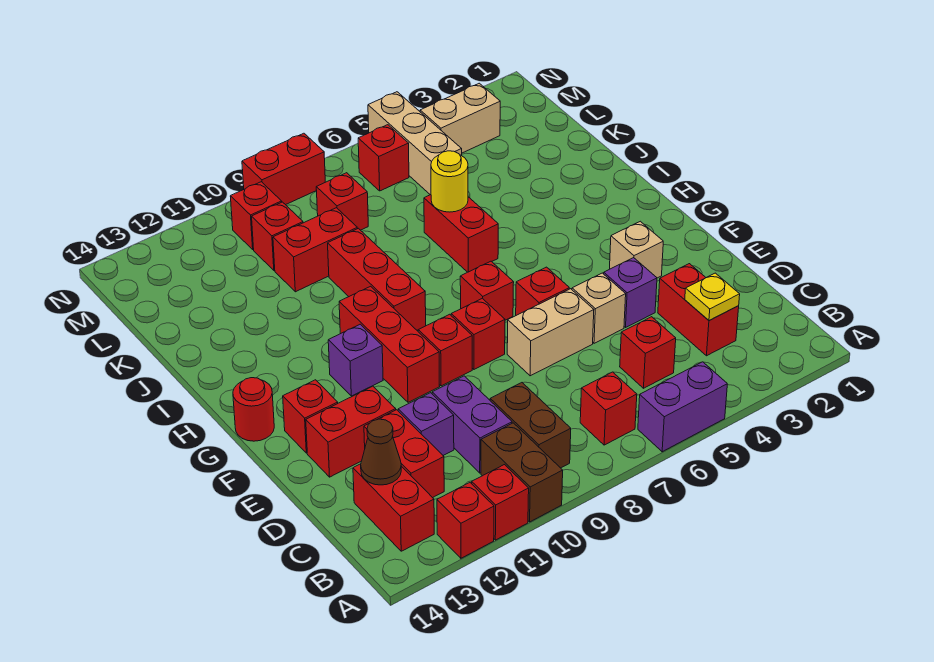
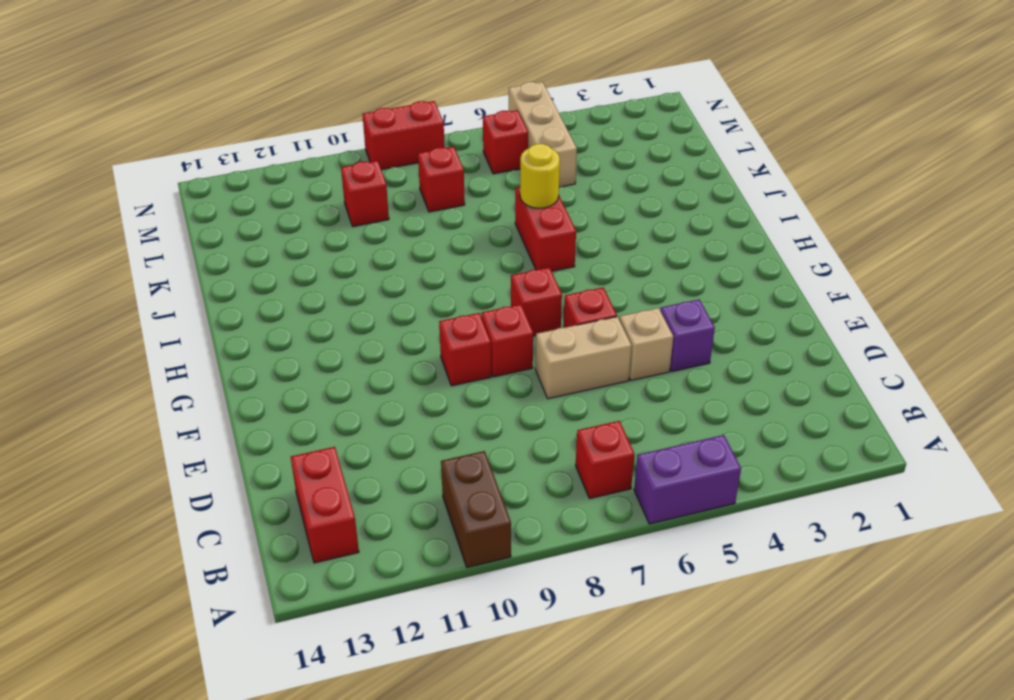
none -> red 1x1 brick [472,465,529,540]
none -> red 1x1 brick [437,483,494,558]
none -> brown 1x2 brick [490,383,571,468]
none -> red 1x2 brick [658,264,739,356]

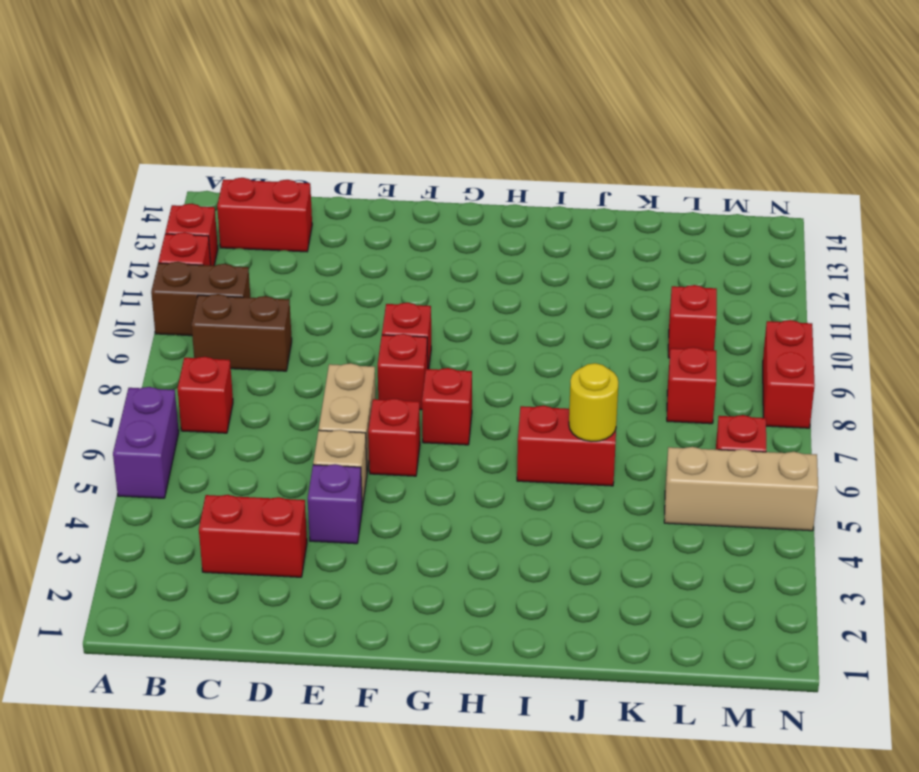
none -> red 1x1 brick [620,317,676,388]
none -> purple 1x2 brick [432,376,512,473]
none -> red 1x2 brick [364,410,444,498]
none -> purple 1x1 brick [398,393,454,455]

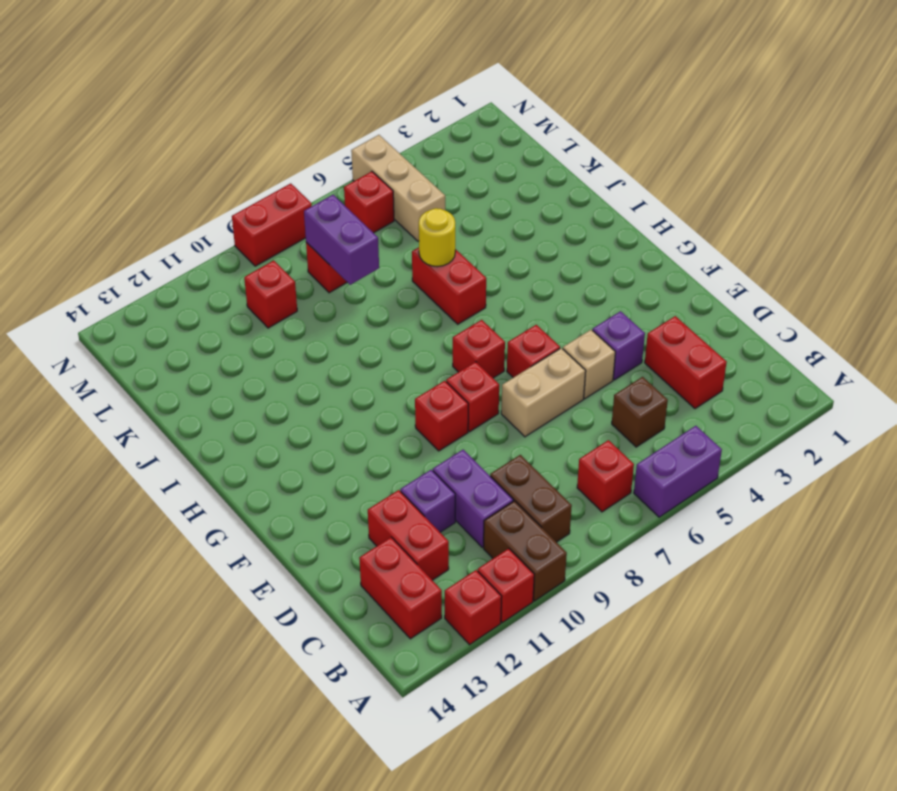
brown 1x1 brick [612,377,668,447] -> red 1x1 brick [620,317,676,388]
purple 1x2 brick [304,195,379,285] -> none
none -> red 1x2 brick [306,386,396,477]
none -> tan 1x1 brick [610,221,663,278]
none -> red 1x3 brick [339,286,440,402]
none -> red 1x1 brick [283,380,338,453]

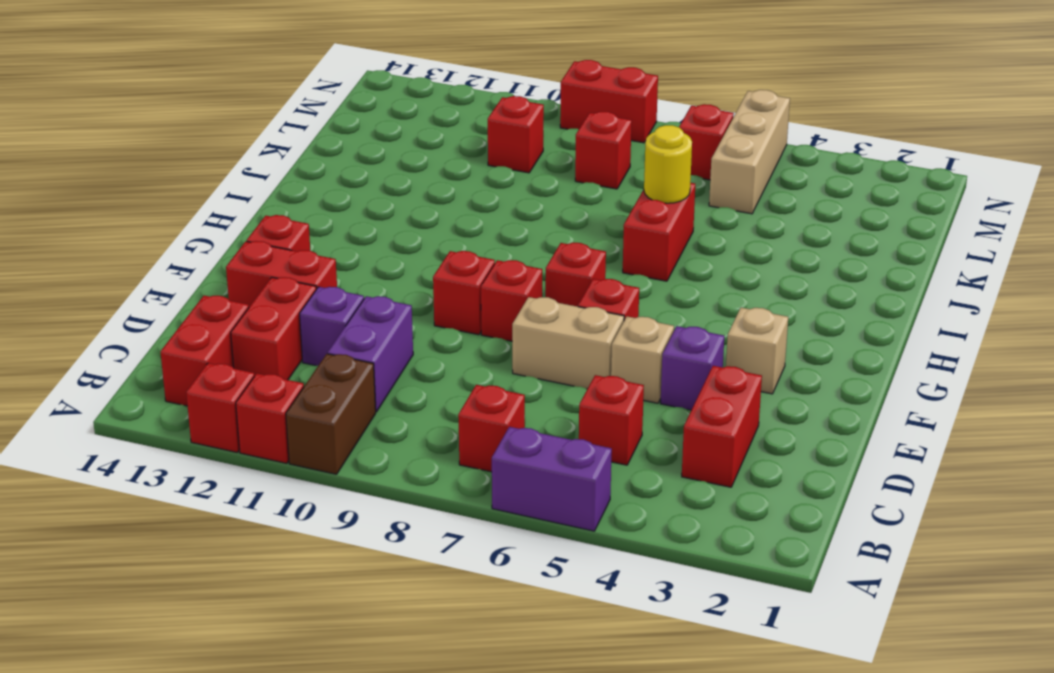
none -> brown 1x2 brick [490,383,571,468]
none -> red 1x3 brick [339,286,440,402]
none -> purple 1x1 brick [328,324,383,396]
none -> red 1x1 round brick [233,378,274,441]

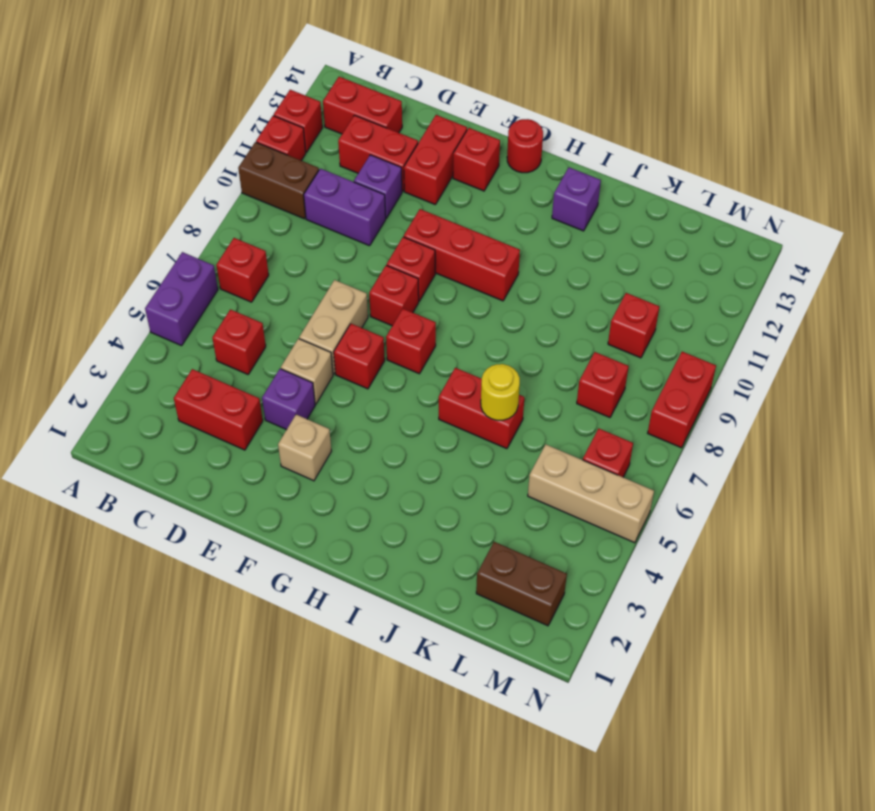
purple 1x1 brick [552,167,601,231] -> purple 1x1 brick moved to [328,324,383,396]
brown 1x2 brick [476,542,567,626] -> brown 1x2 brick moved to [490,383,571,468]
none -> red 1x3 brick [328,228,426,330]
none -> red 1x2 brick [273,208,357,292]
none -> tan 1x2 brick [420,83,500,153]
none -> red 1x1 brick [230,182,282,249]

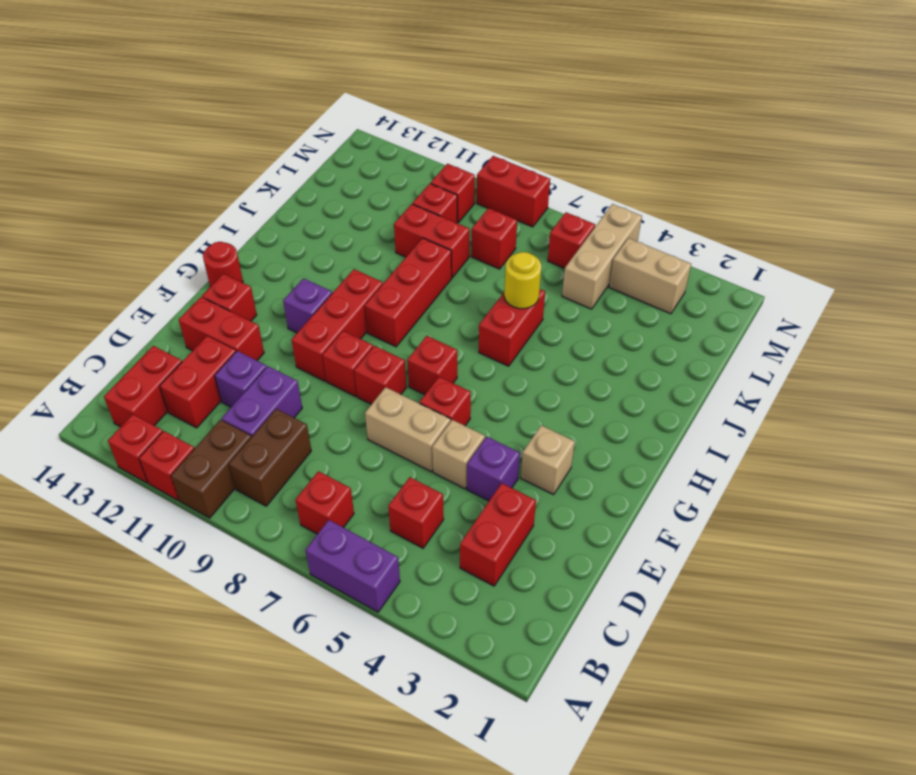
none -> yellow 1x1 plate [685,273,740,321]
none -> brown 1x1 cone [361,419,401,485]

